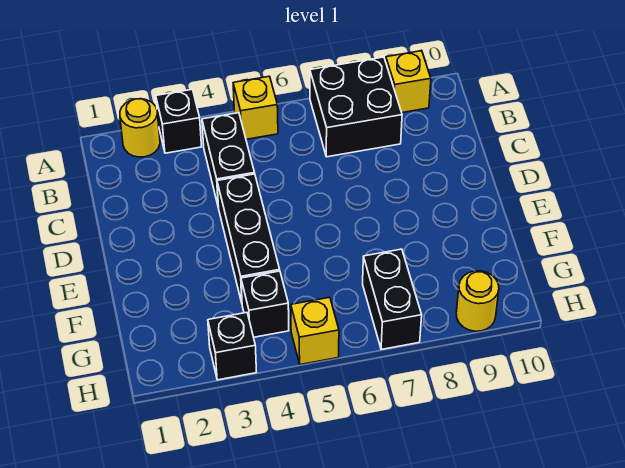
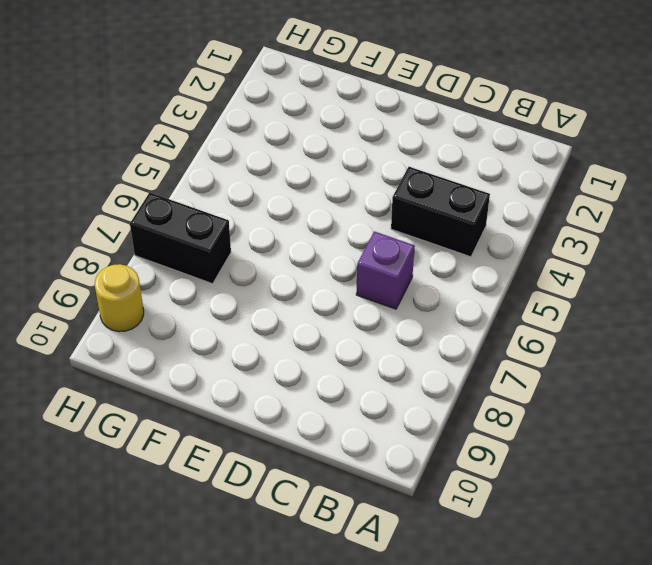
purple 1x1 brick [356,232,415,309] -> none
none -> yellow 1x1 round brick [120,99,160,157]
none -> black 1x1 brick [156,90,202,153]
none -> yellow 1x1 brick [233,76,278,139]

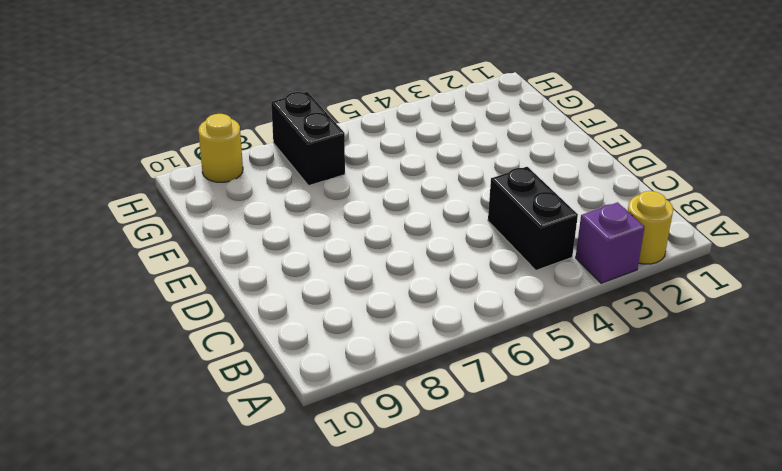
purple 1x1 brick [576,202,645,283] -> black 1x1 brick [156,90,202,153]
none -> yellow 1x1 brick [233,76,278,139]
none -> black 2x2 brick [310,57,402,157]
none -> yellow 1x1 brick [386,51,431,113]

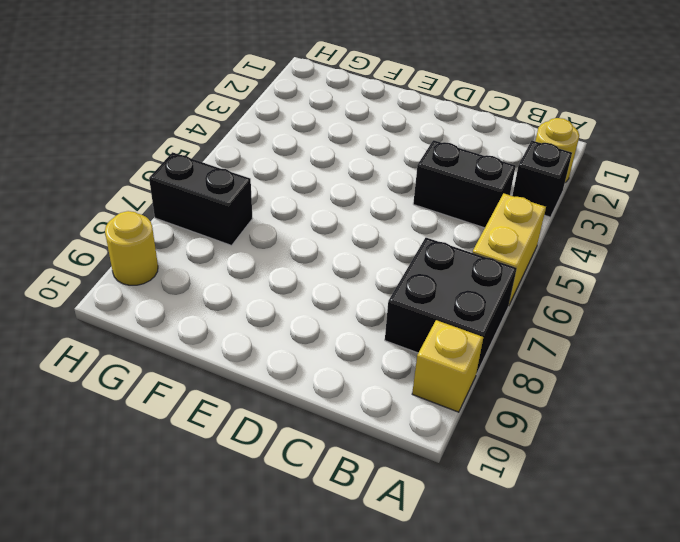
yellow 1x2 brick [472,193,546,304] -> yellow 1x1 brick [233,76,278,139]
none -> black 1x3 brick [217,174,280,303]
none -> black 1x1 brick [241,271,289,337]
none -> black 1x1 brick [208,313,256,380]

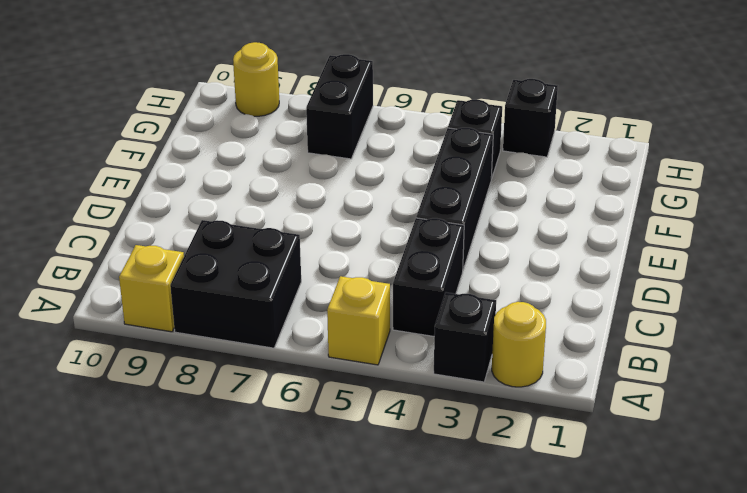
none -> yellow 1x1 brick [291,297,339,365]

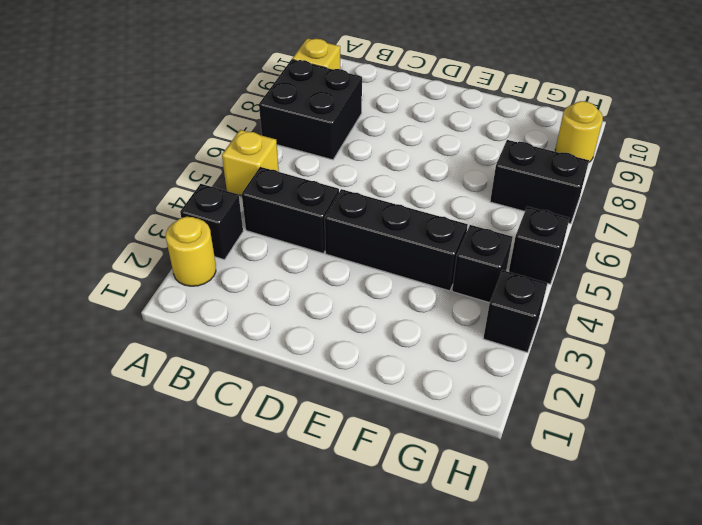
black 1x1 brick [509,207,569,284] -> yellow 1x1 brick [291,297,339,365]

